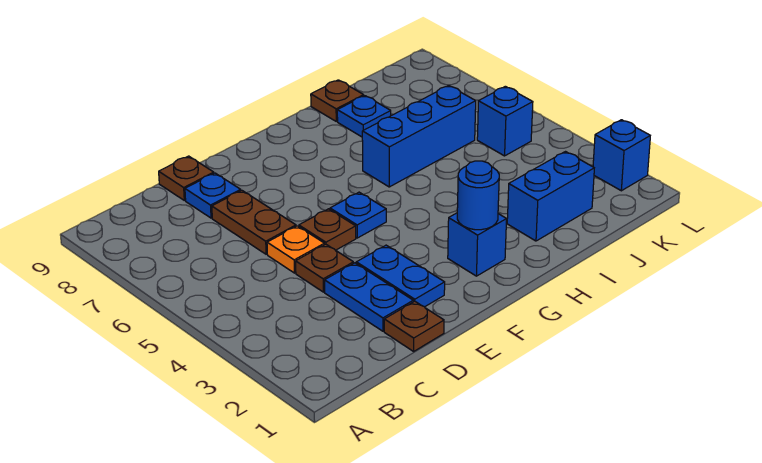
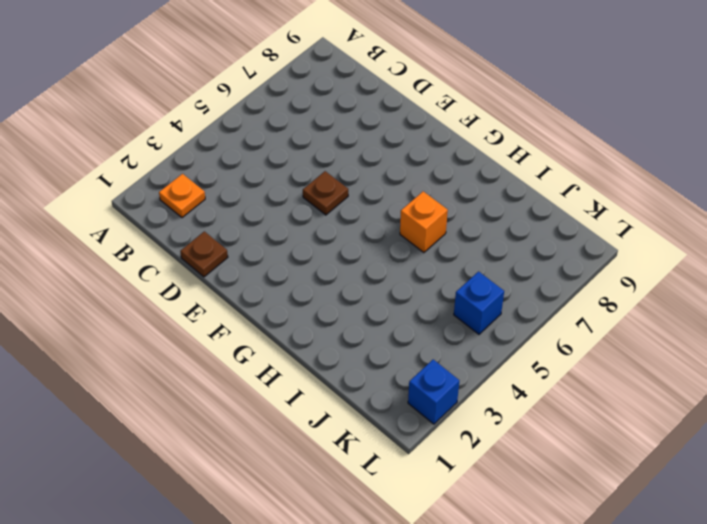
orange 1x1 plate [159,174,205,218] -> orange 1x1 plate moved to [267,226,324,273]
orange 1x1 brick [400,191,448,253] -> blue 1x3 brick [362,86,476,187]
none -> blue 1x2 plate [325,263,413,331]
none -> brown 1x1 plate [296,244,354,292]
none -> brown 1x2 plate [212,190,296,254]

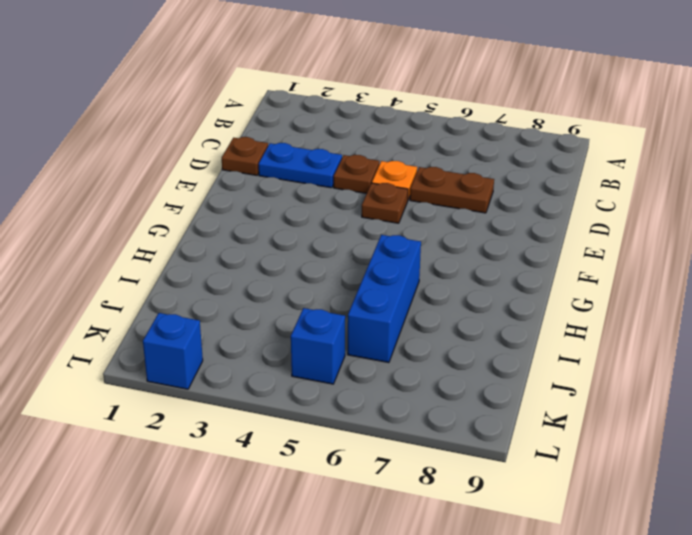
none -> blue 1x1 plate [185,173,241,218]
none -> brown 1x1 plate [159,156,214,200]
none -> blue 1x2 plate [356,245,445,307]

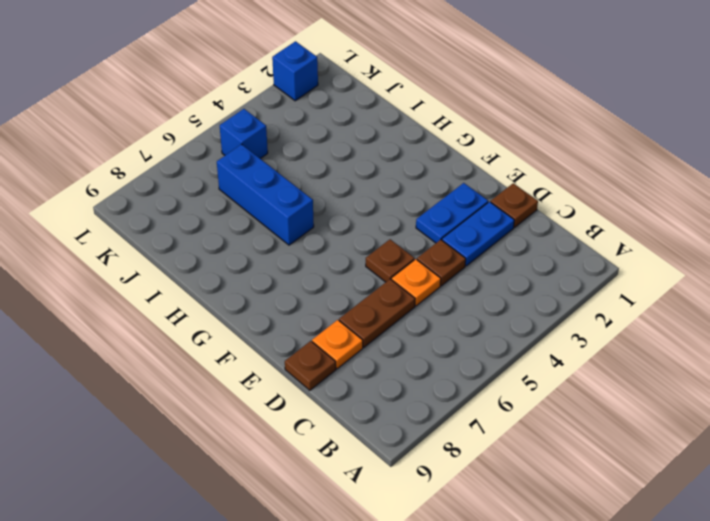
orange 1x1 plate [312,320,363,369] -> blue 1x1 plate [185,173,241,218]
none -> blue 1x1 plate [330,192,386,238]
none -> blue 1x1 brick [448,213,507,276]
none -> blue 1x2 brick [507,152,594,241]

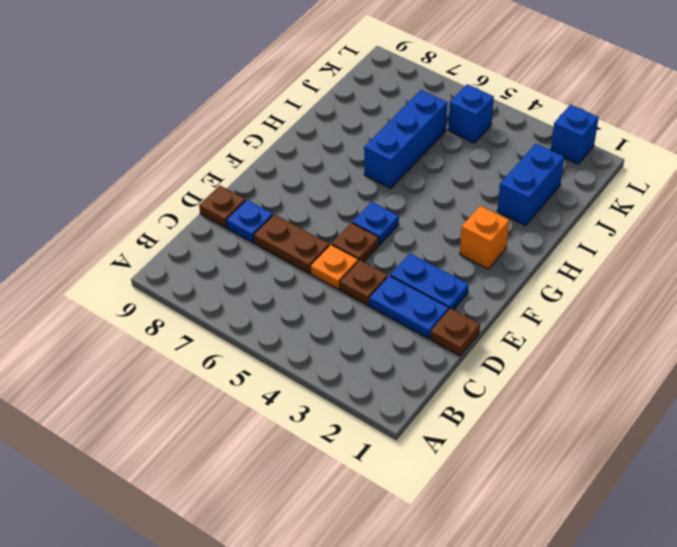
orange 1x1 brick [460,206,509,269] -> blue 1x1 brick [448,213,507,276]
none -> blue 1x1 plate [337,96,391,137]
none -> brown 1x1 plate [311,80,364,121]
none -> blue 1x1 round brick [457,161,499,230]

